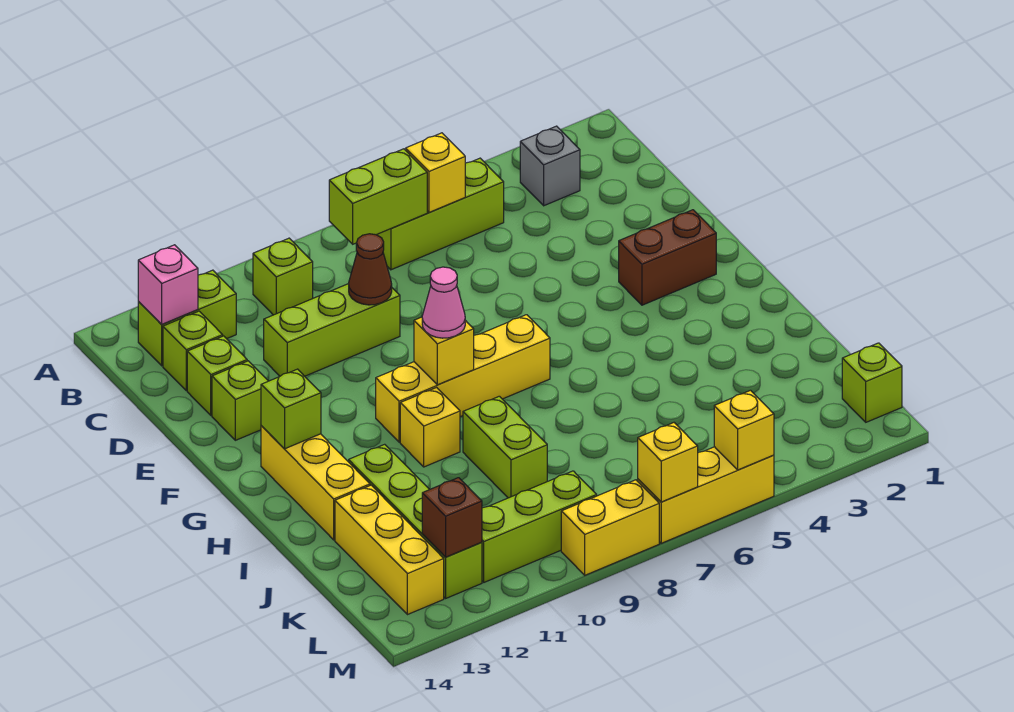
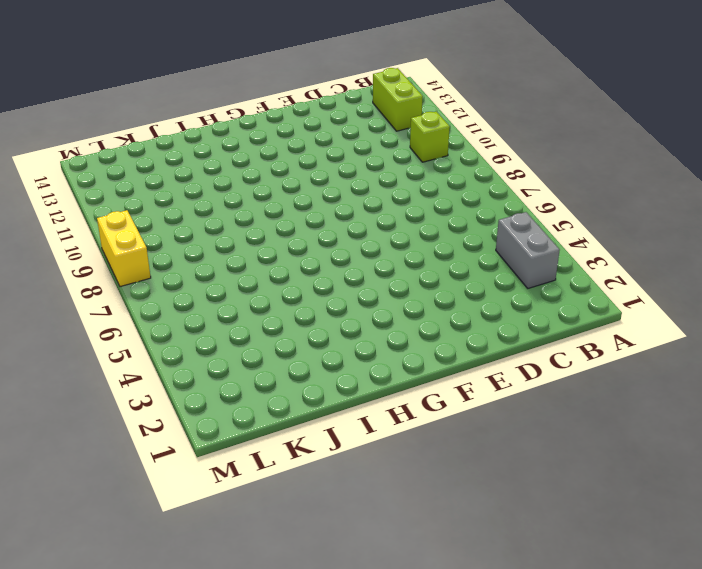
grey 1x2 brick [496,212,560,288] -> grey 1x1 brick [520,126,580,206]
none -> lime 1x3 brick [377,158,504,270]
none -> lime 1x1 brick [163,311,223,391]
none -> lime 1x3 brick [264,284,400,376]

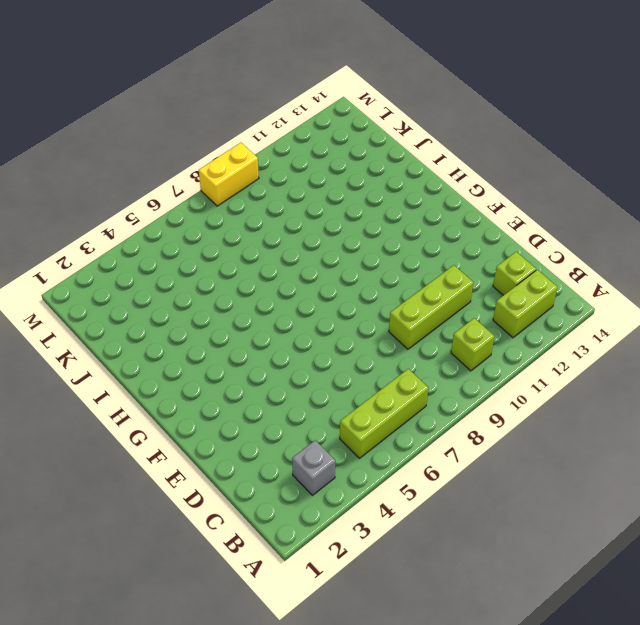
none -> lime 1x1 brick [187,336,247,415]
none -> lime 1x1 brick [212,361,268,440]
none -> brown 1x2 brick [619,210,716,305]

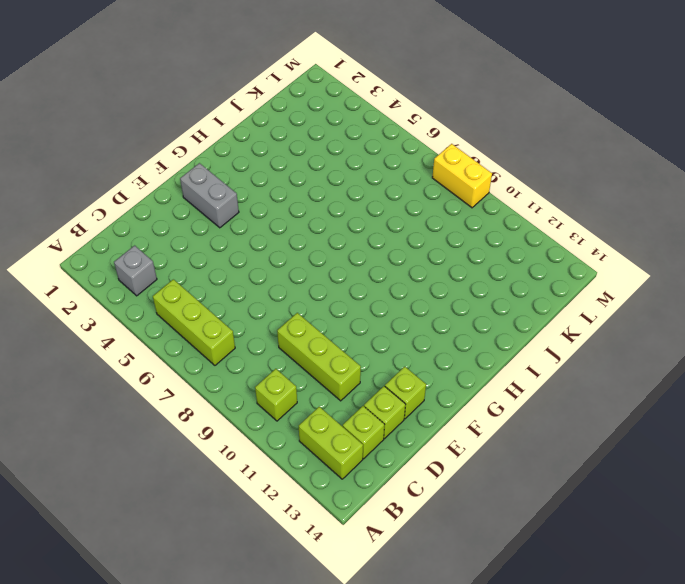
grey 1x2 brick [180,163,239,228] -> brown 1x2 brick [619,210,716,305]
none -> yellow 1x4 brick [376,315,550,442]
none -> yellow 1x3 brick [261,426,370,540]
none -> yellow 1x1 brick [400,387,460,467]

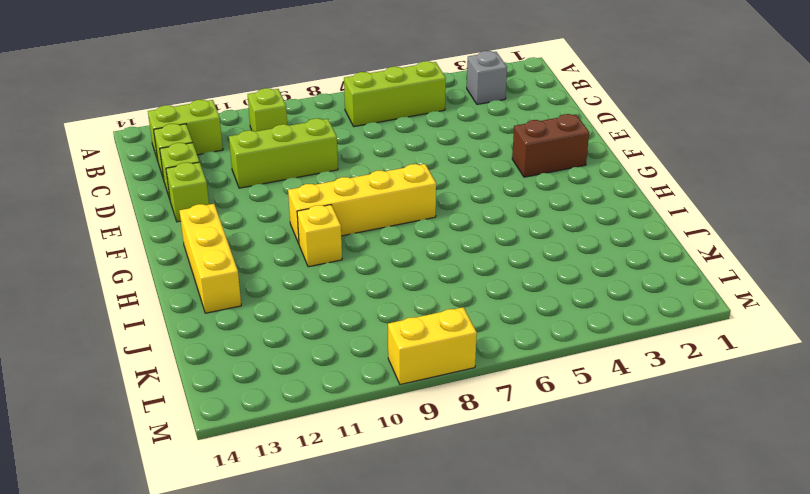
none -> lime 1x2 brick [463,396,547,498]
none -> lime 1x4 brick [349,444,482,598]
none -> yellow 1x3 brick [335,485,444,615]

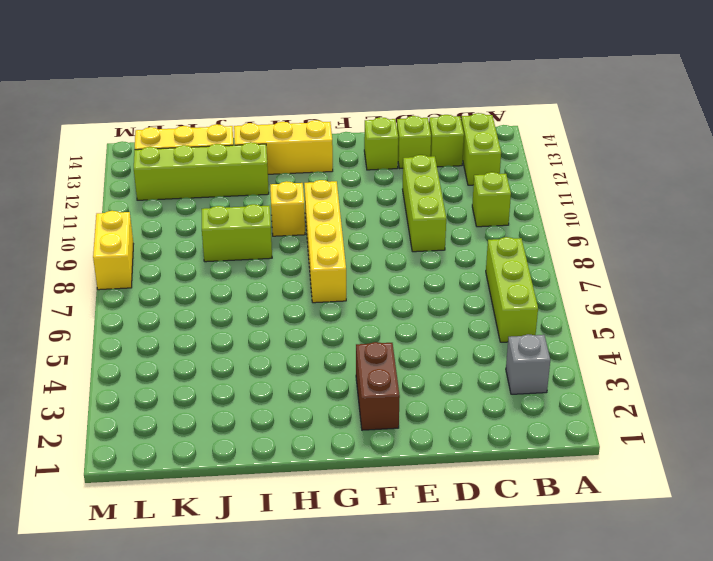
none -> lime 1x1 brick [842,343,902,422]
none -> lime 1x3 brick [482,471,597,582]
none -> yellow 1x3 brick [638,447,774,543]

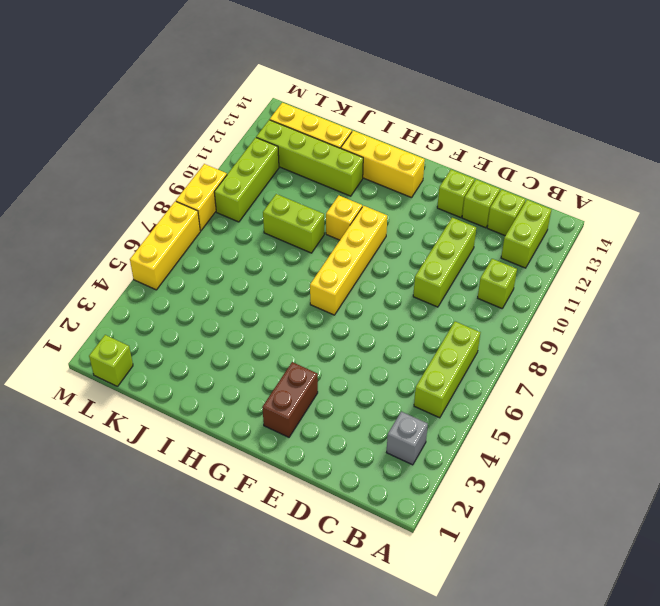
none -> yellow 1x1 brick [406,133,465,213]
none -> lime 1x2 brick [329,149,427,244]
none -> pink 1x1 brick [138,245,198,324]

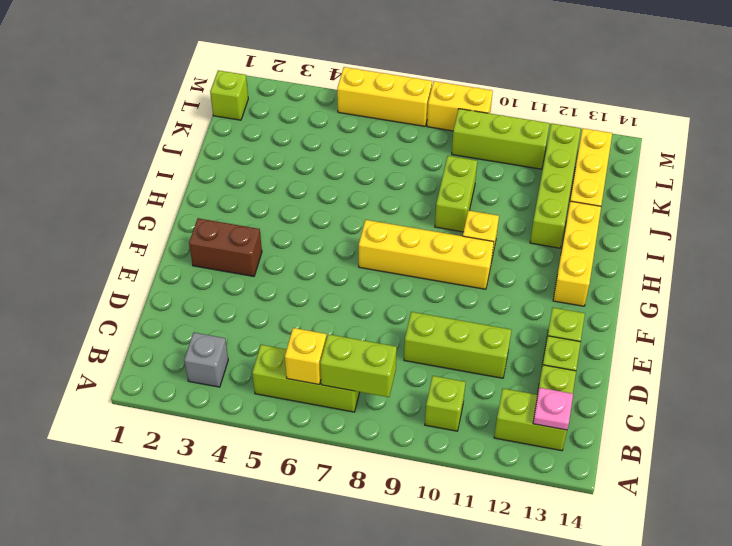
pink 1x1 plate [533,388,573,430] -> pink 1x1 brick [138,245,198,324]
none -> brown 1x1 cone [349,234,392,305]
none -> yellow 1x1 brick [414,317,474,385]
none -> lime 1x1 brick [261,369,321,449]

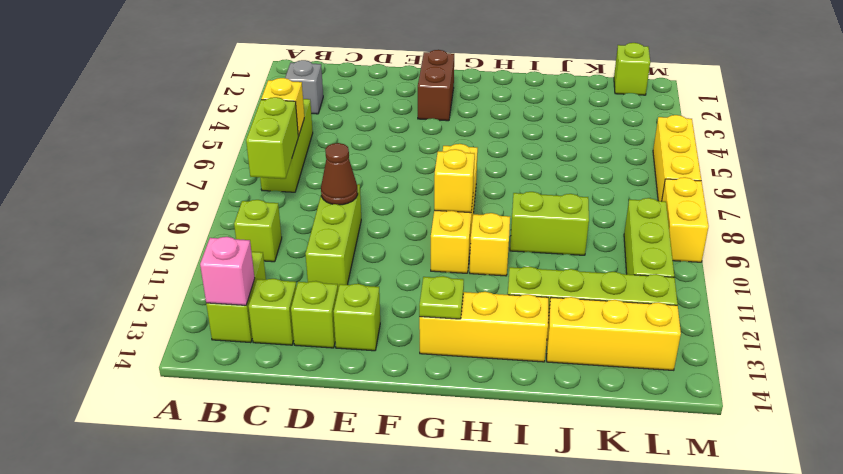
lime 1x1 plate [419,276,464,319] -> lime 1x1 brick [261,369,321,449]
none -> brown 1x1 brick [422,478,482,557]
none -> yellow 1x1 brick [714,390,774,470]
none -> yellow 1x1 brick [638,423,698,502]

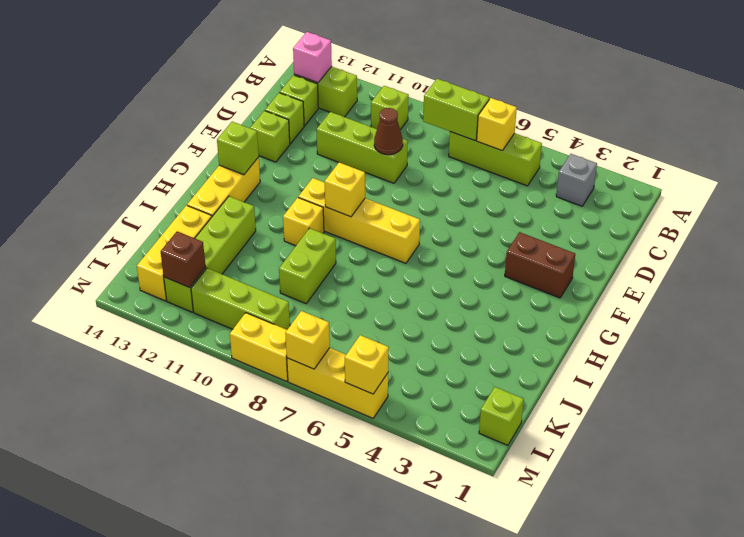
none -> pink 1x1 cone [422,267,465,338]

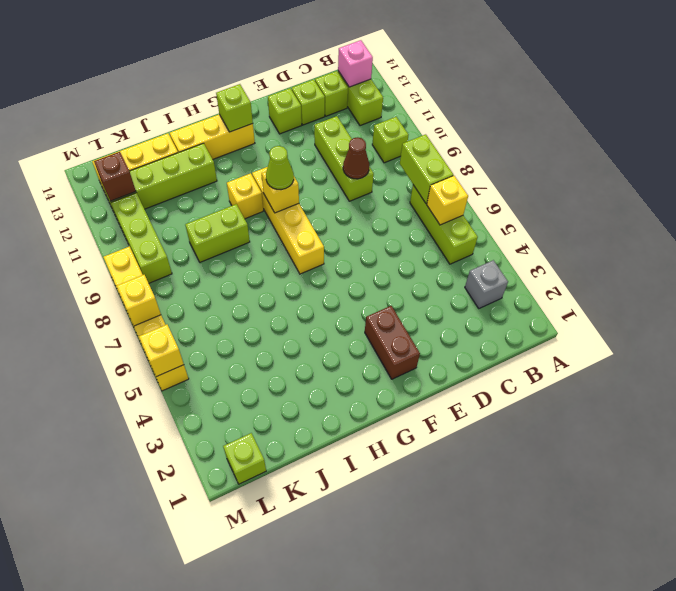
lime 1x1 cone [266,146,294,190] -> pink 1x1 cone [422,267,465,338]

